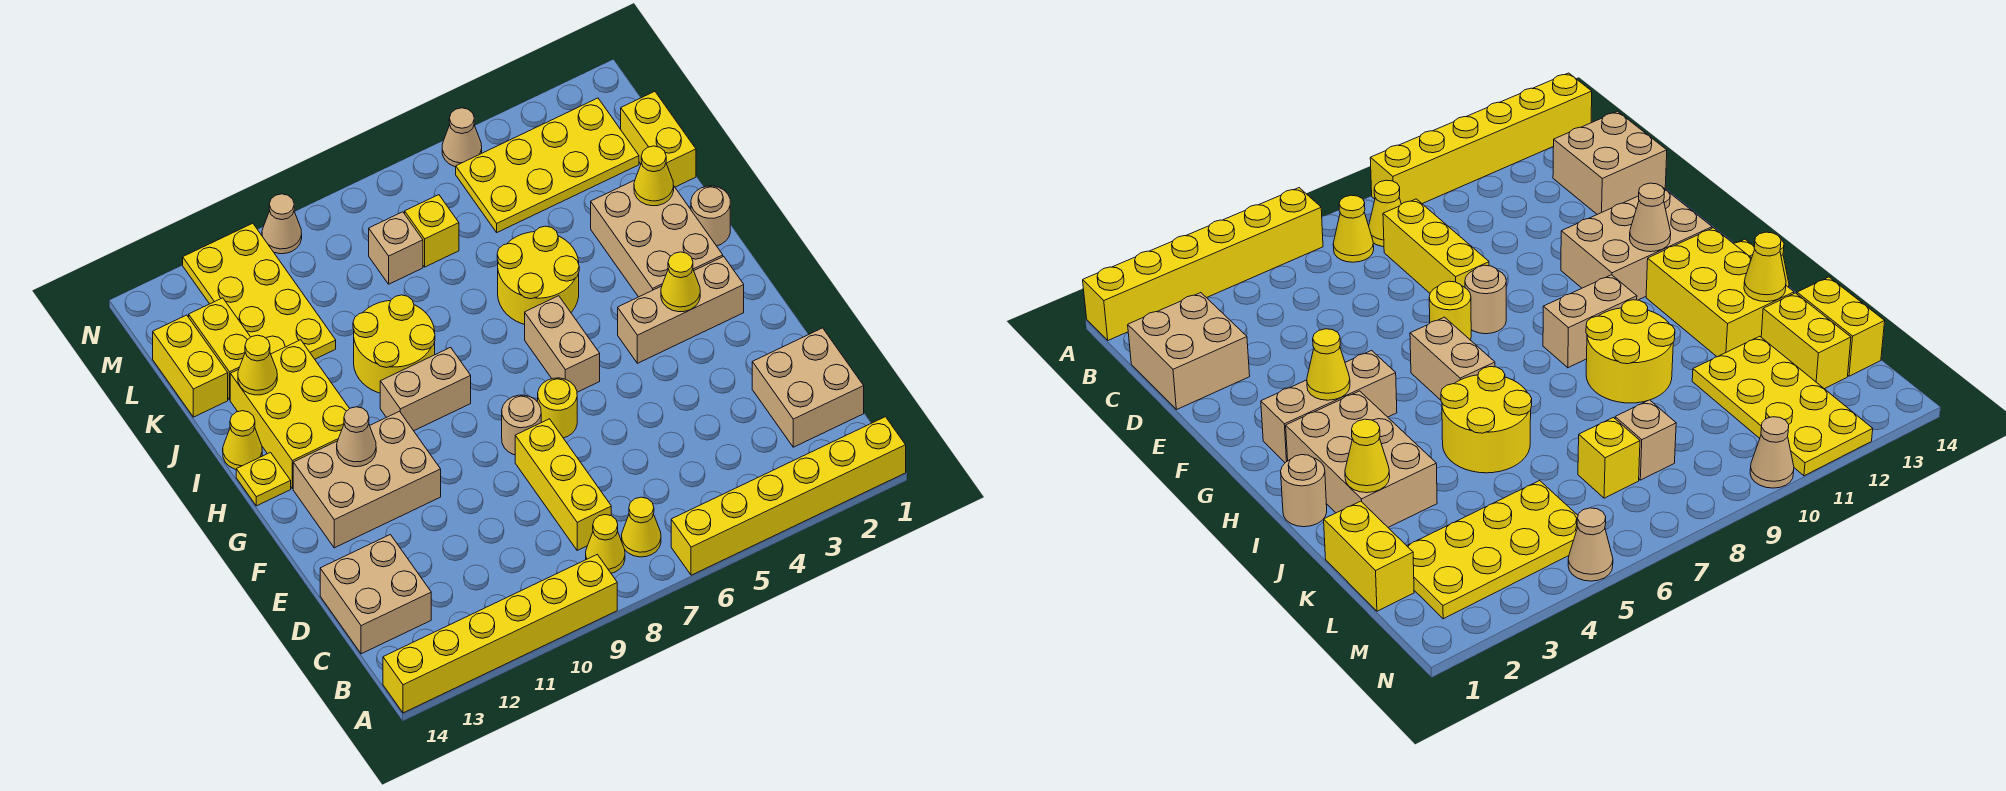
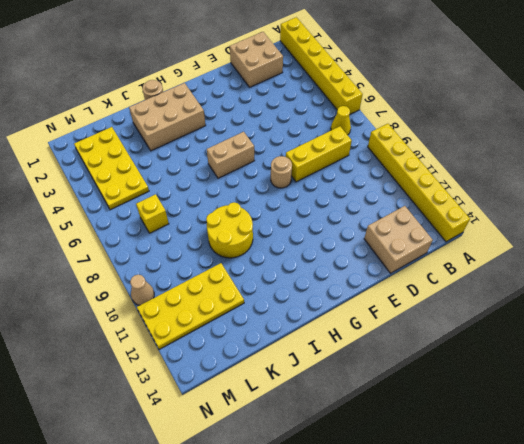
none -> yellow 1x1 cone [586,515,625,573]
none -> yellow 1x1 round brick [538,378,577,438]
none -> tan 2x3 brick [293,411,441,548]
none -> tan 1x3 brick [618,256,744,363]

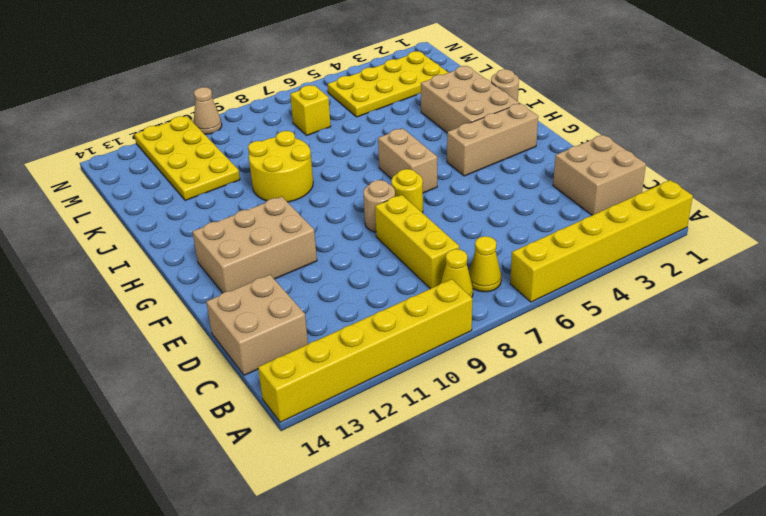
none -> tan 1x2 brick [380,347,471,431]
none -> yellow 2x3 brick [230,340,350,489]
none -> yellow 1x1 plate [236,453,291,506]
none -> yellow 2x2 round brick [497,226,579,324]

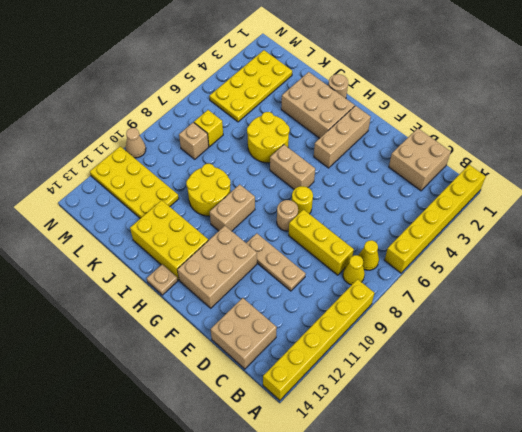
tan 1x3 plate [247,233,306,291] -> none
tan 1x1 plate [147,264,178,295] -> yellow 1x1 plate [236,453,291,506]
none -> yellow 1x1 cone [223,411,262,469]
none -> yellow 1x2 brick [621,92,696,187]
none -> yellow 1x2 brick [189,298,250,400]
none -> yellow 1x2 brick [153,315,228,417]

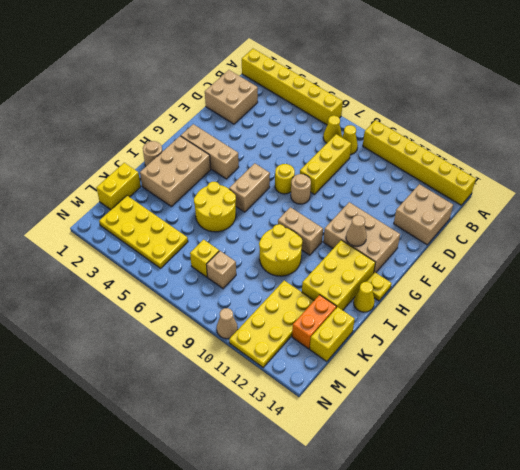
orange 1x2 brick [292,295,337,349] -> yellow 1x2 brick [189,298,250,400]
none -> tan 1x1 cone [442,108,482,167]
none -> yellow 1x1 cone [661,252,700,312]
none -> yellow 1x1 cone [634,146,674,206]
none -> yellow 1x1 cone [238,335,277,395]

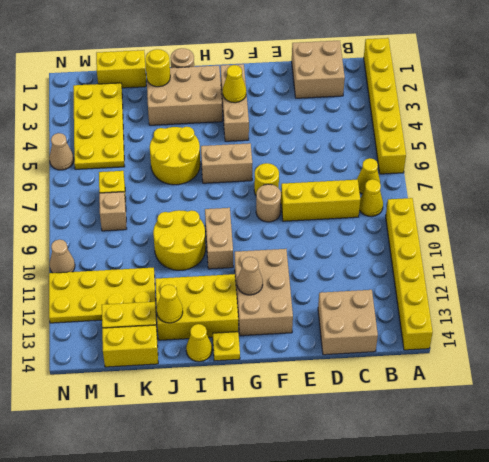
yellow 1x1 round brick [145,49,170,87] -> yellow 1x1 cone [634,146,674,206]

